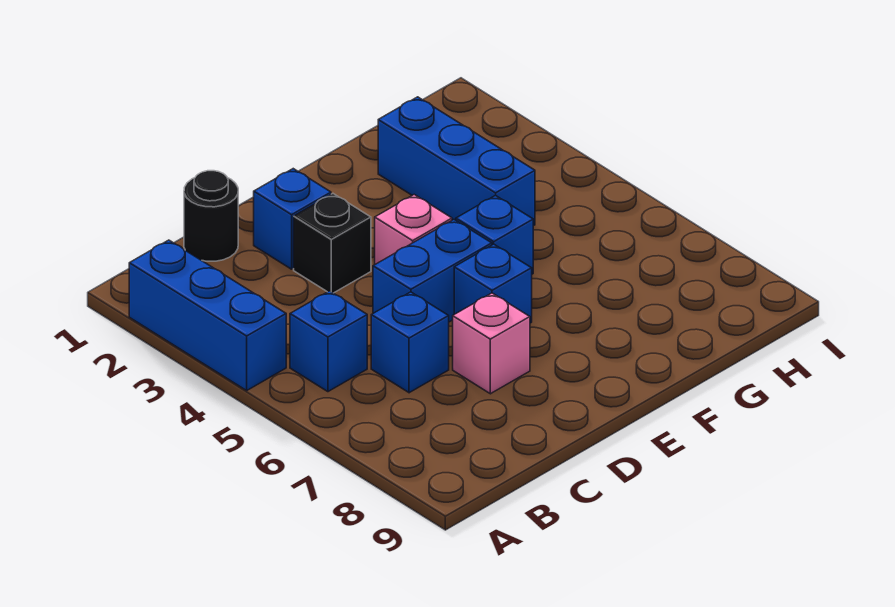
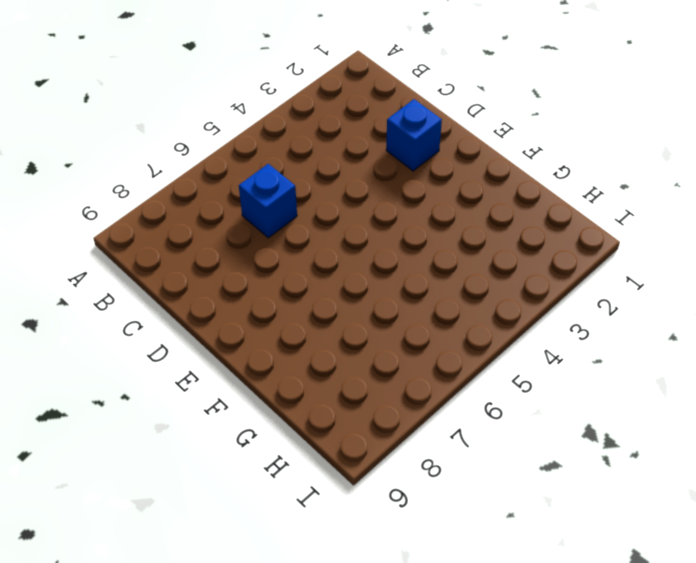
none -> blue 1x3 brick [129,240,286,390]
none -> blue 1x1 brick [290,291,367,392]
none -> black 1x1 round brick [184,171,238,261]

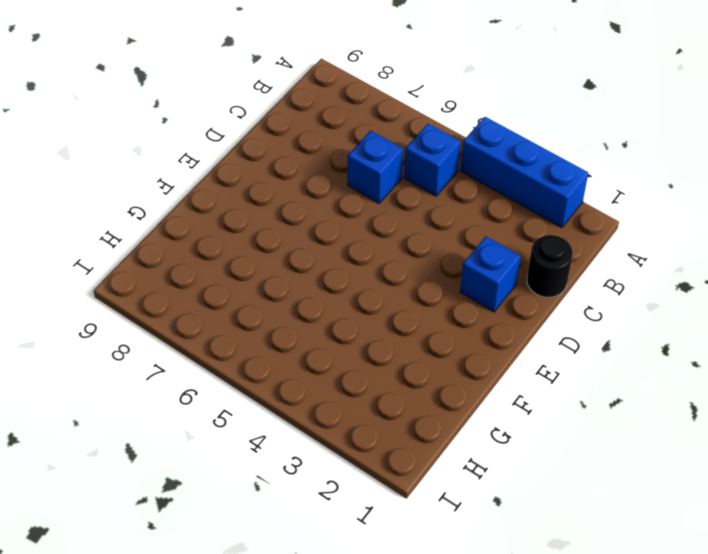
none -> black 1x1 brick [294,194,371,293]
none -> blue 1x2 brick [373,220,492,322]
none -> pink 1x1 brick [453,293,530,394]

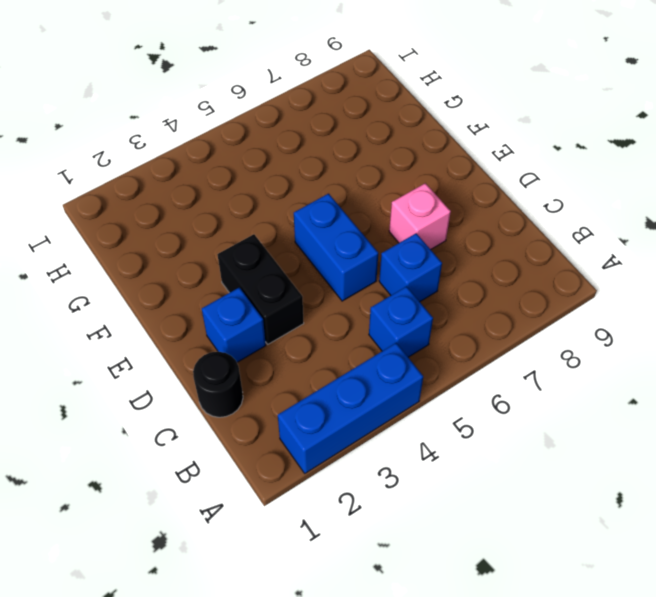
black 1x2 brick [218,234,304,344] -> black 1x1 brick [294,194,371,293]
none -> pink 1x1 brick [375,195,452,264]
none -> blue 1x1 brick [454,244,532,323]
none -> blue 1x1 brick [456,195,533,274]

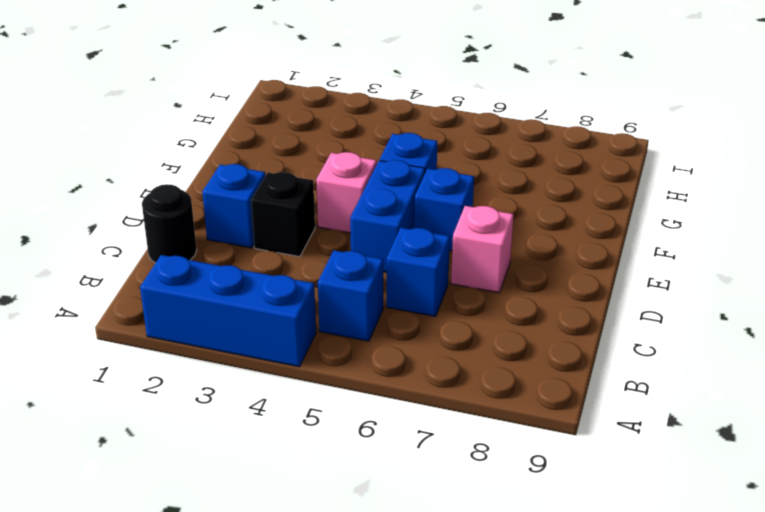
none -> blue 1x3 brick [378,97,535,226]

